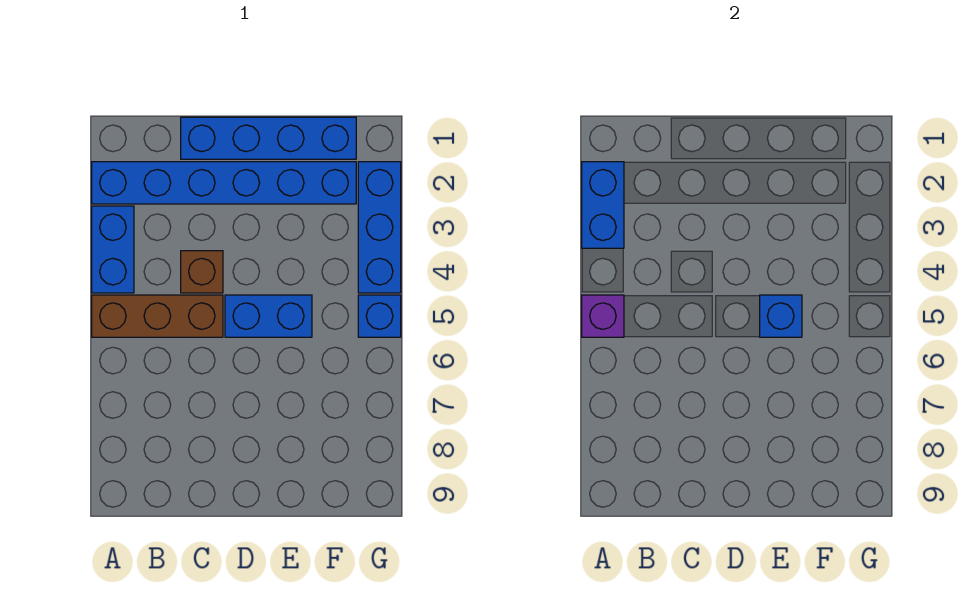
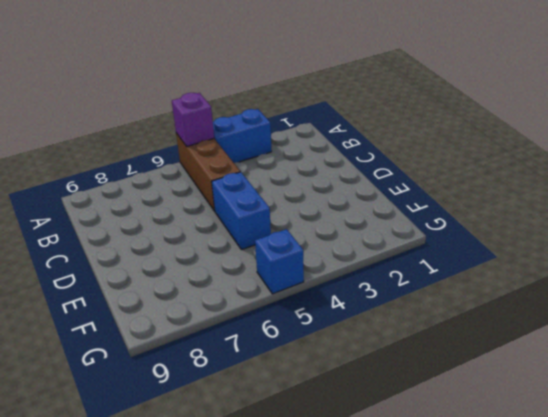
none -> blue 1x6 brick [92,162,356,204]
none -> blue 1x4 brick [181,117,356,159]

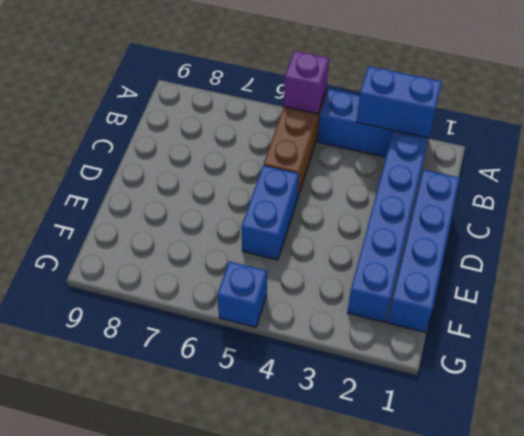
none -> brown 1x1 brick [181,251,223,293]
none -> blue 1x3 brick [358,162,401,293]

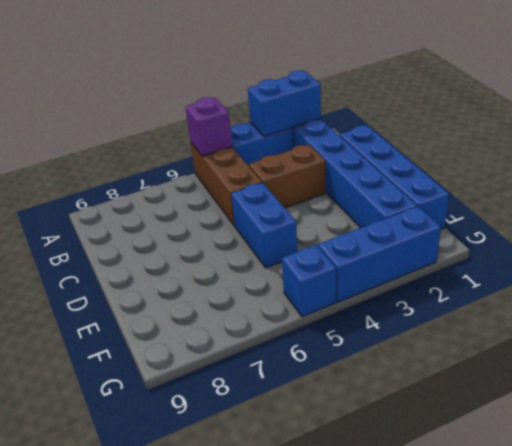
brown 1x2 brick [249,144,325,208] -> brown 1x1 brick [181,251,223,293]
none -> blue 1x1 brick [760,295,802,337]

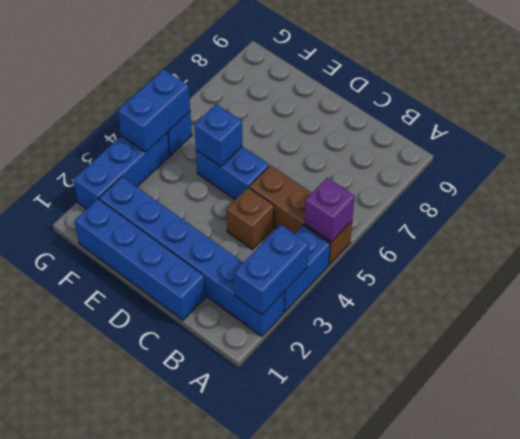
blue 1x2 brick [118,69,190,152] -> none

